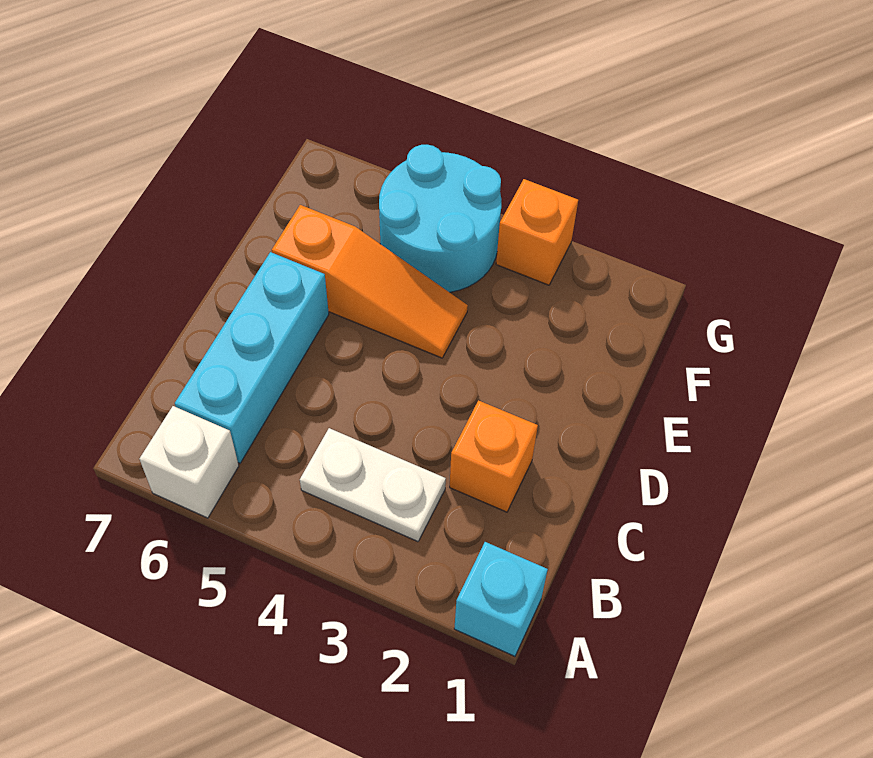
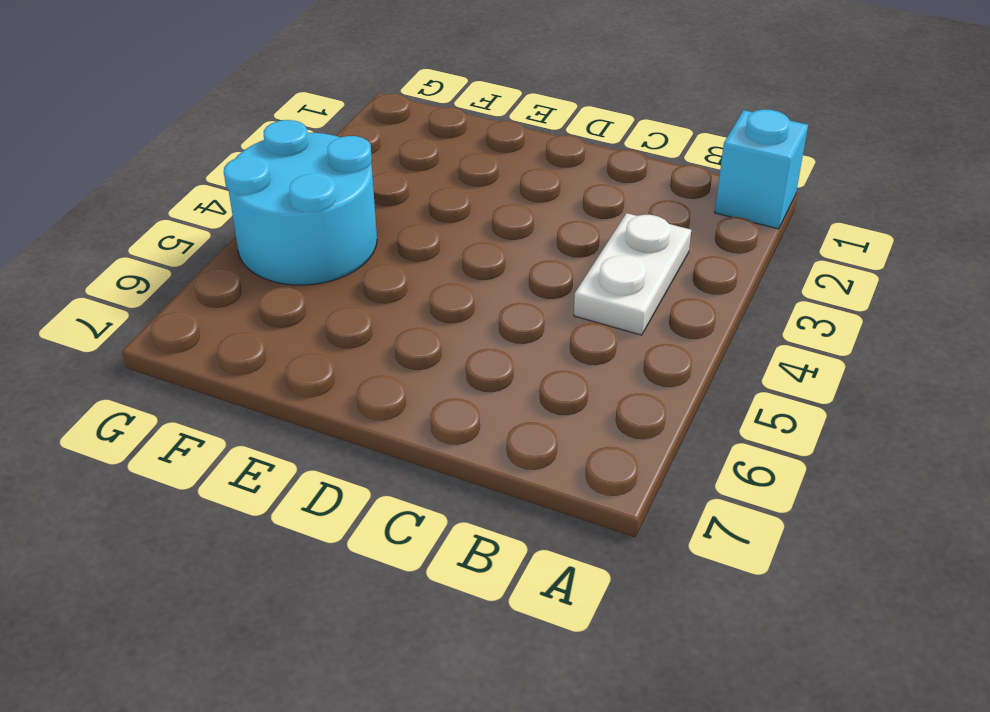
none -> white 1x1 brick [139,406,239,518]
none -> cyan 1x3 brick [175,252,329,463]

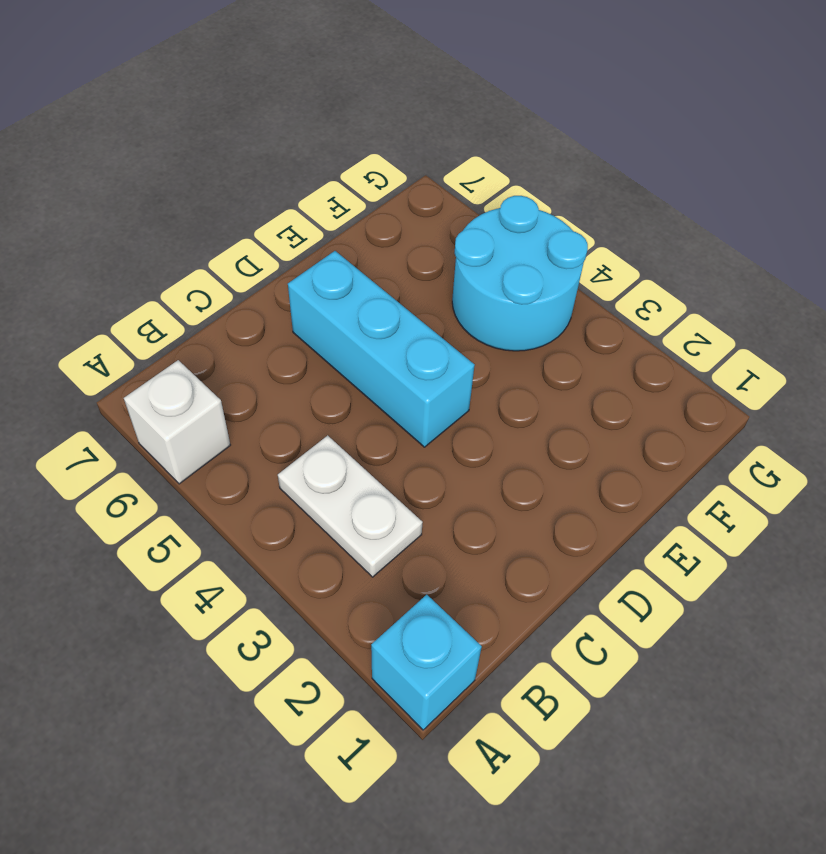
cyan 1x3 brick [288,251,475,447] -> cyan 1x3 brick turned to [175,252,329,463]
none -> orange 1x1 brick [450,401,538,512]
none -> orange 1x3 slope [272,205,468,358]

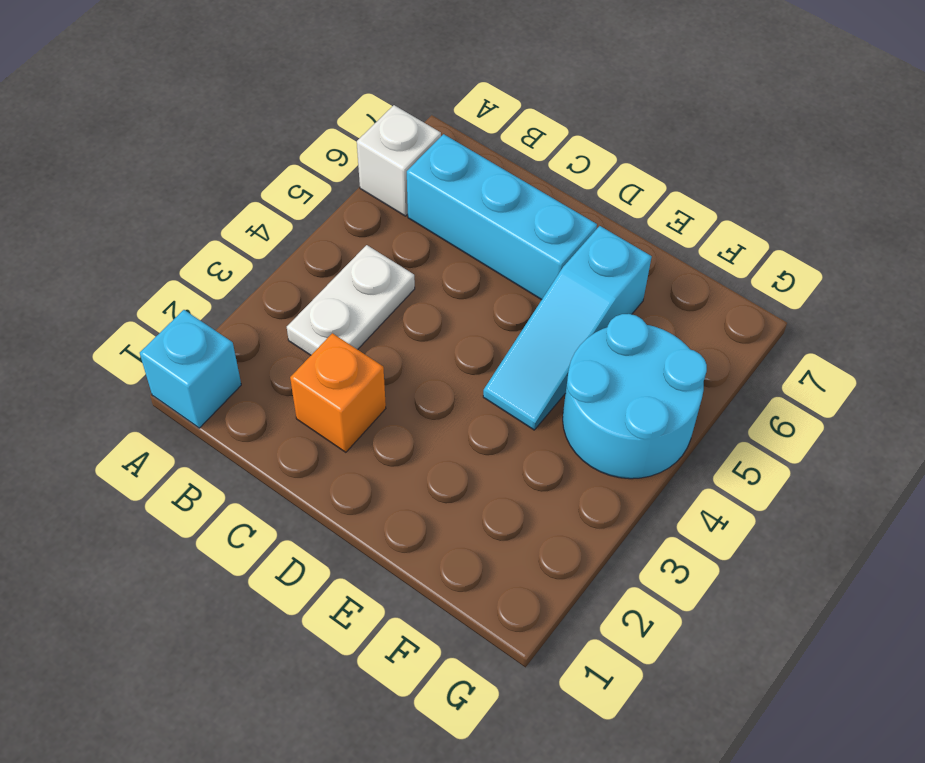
cyan 1x3 slope [483,226,652,430] -> orange 1x3 slope [272,205,468,358]
none -> orange 1x1 brick [496,179,578,285]

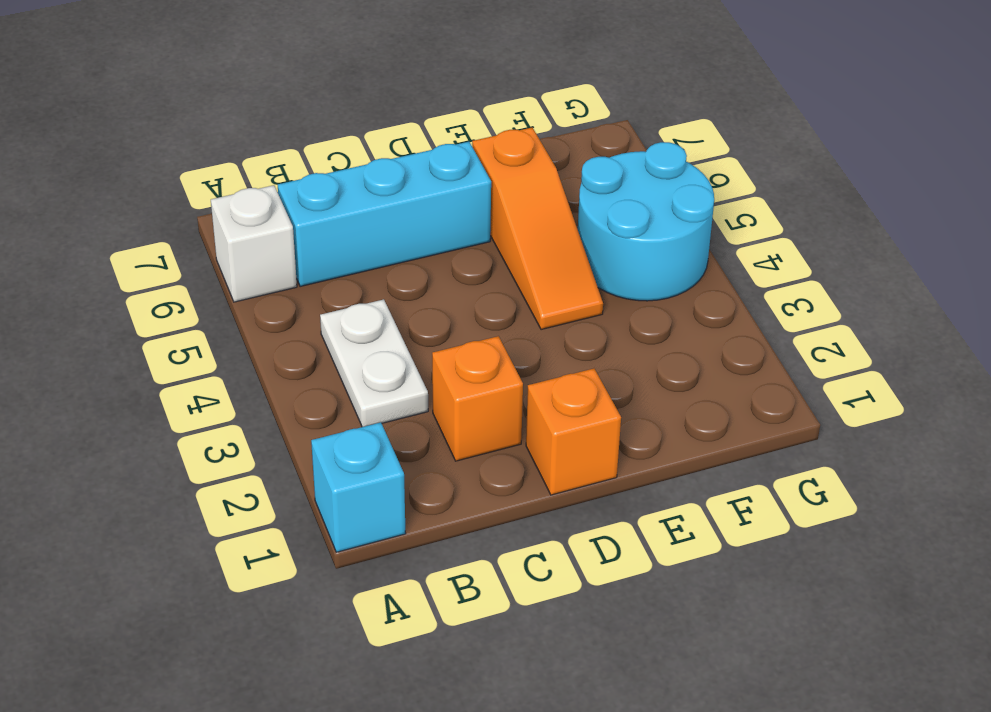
orange 1x1 brick [526,369,621,495] -> orange 1x1 brick moved to [496,179,578,285]

